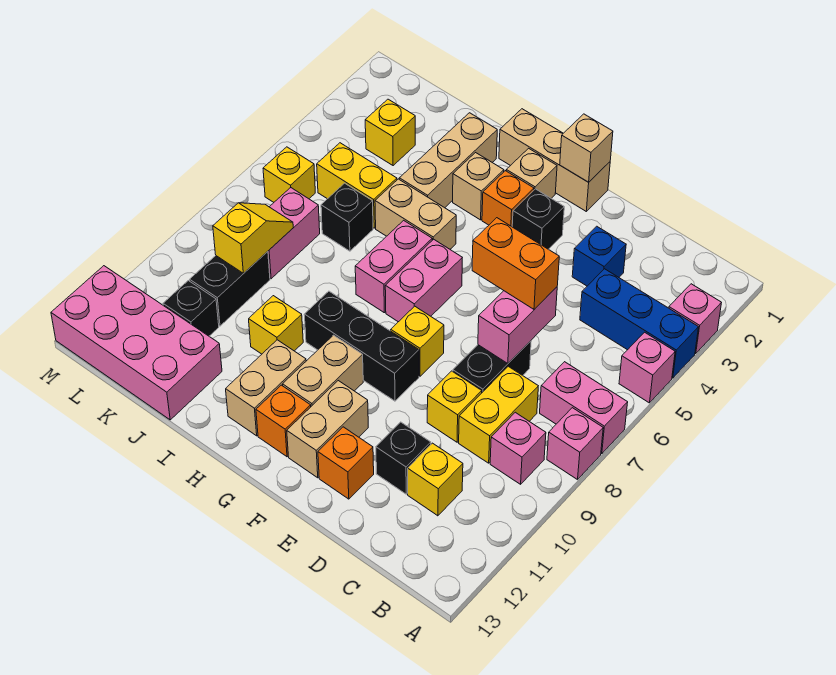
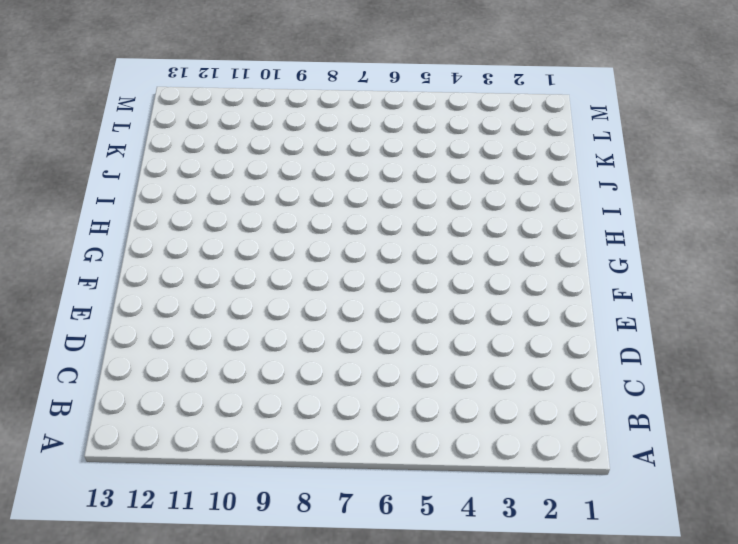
none -> pink 1x1 brick [669,284,721,354]
none -> blue 1x3 brick [580,269,698,378]
none -> pink 1x1 brick [619,332,675,403]
none -> pink 1x2 brick [540,362,628,454]

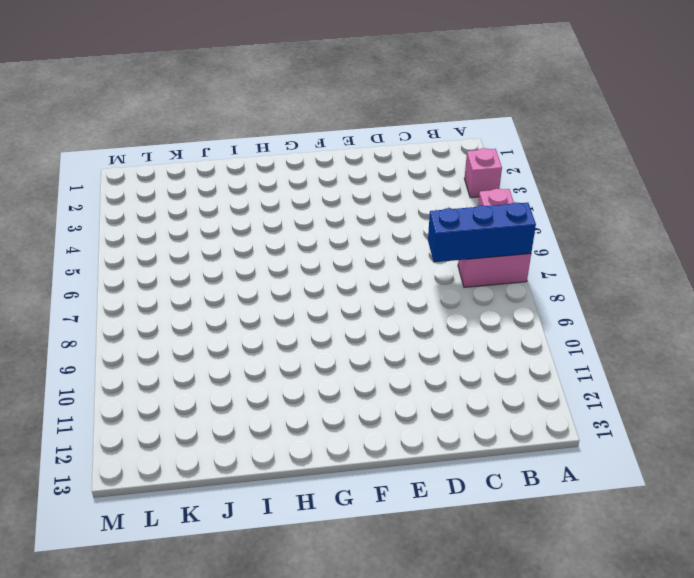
blue 1x3 brick [428,202,536,262] -> blue 1x3 brick moved to [580,269,698,378]
none -> pink 1x1 brick [547,408,603,480]
none -> pink 1x1 brick [490,412,546,484]
none -> yellow 1x2 brick [459,366,538,463]
none -> yellow 1x1 brick [408,443,463,516]

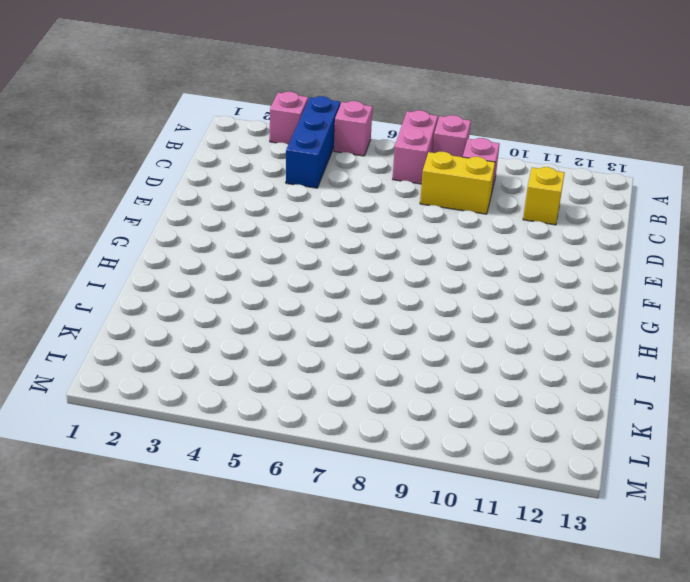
none -> blue 1x1 brick [572,226,626,286]
none -> black 1x2 brick [453,341,531,392]
none -> yellow 1x1 brick [427,371,482,442]
none -> black 1x1 brick [376,422,431,494]

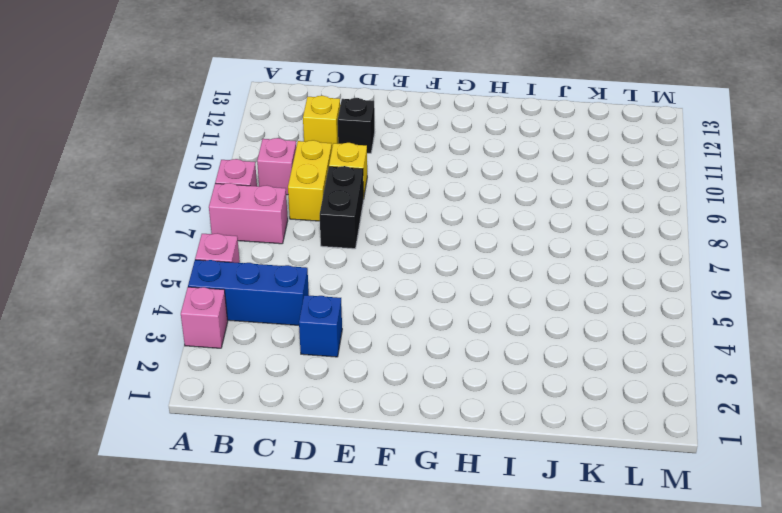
none -> orange 1x1 brick [318,427,374,499]
none -> tan 1x3 brick [499,109,610,211]
none -> black 1x1 brick [512,189,564,249]
none -> yellow 1x1 brick [391,306,444,376]

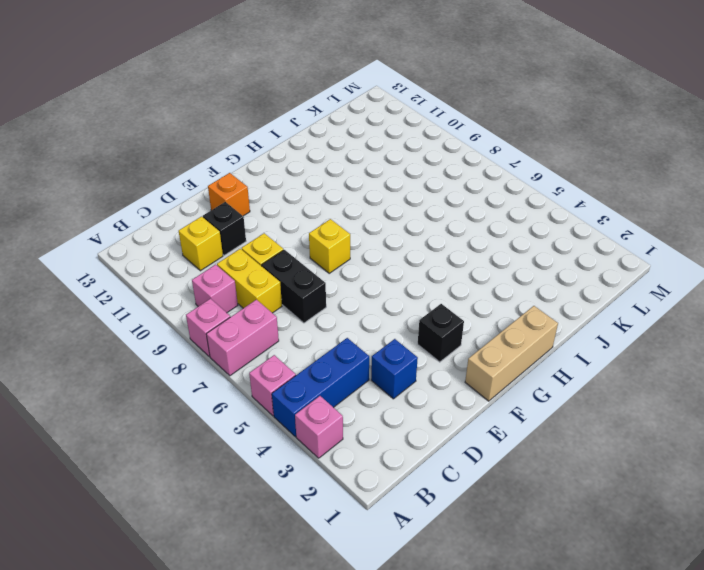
none -> black 1x3 brick [304,291,419,401]
none -> tan 1x2 brick [287,381,368,478]
none -> tan 1x1 brick [506,148,557,198]
none -> orange 1x1 brick [482,171,534,227]

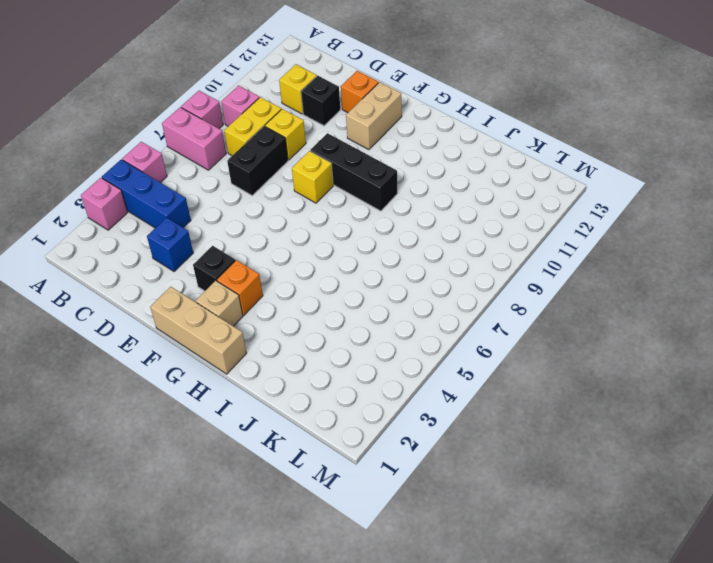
none -> pink 1x2 brick [385,239,462,322]
none -> tan 1x2 brick [283,335,363,406]
none -> orange 1x1 brick [256,385,311,457]
none -> tan 1x1 brick [453,153,504,220]

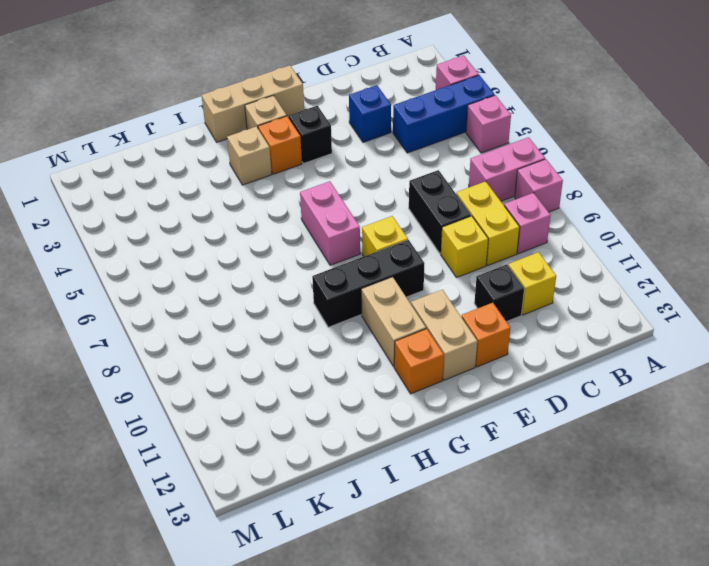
none -> tan 1x2 brick [375,179,456,249]
none -> pink 1x2 brick [355,220,432,313]
none -> tan 1x2 brick [226,340,306,436]
none -> tan 1x3 brick [399,113,497,208]

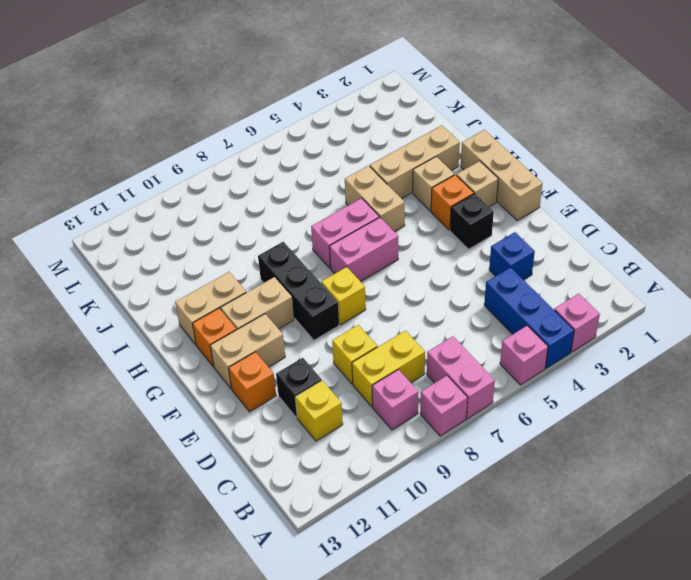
none -> black 1x2 brick [453,341,531,392]
none -> yellow 1x1 brick [249,296,303,354]
none -> yellow 1x2 brick [317,143,397,228]
none -> black 1x1 brick [321,183,373,251]

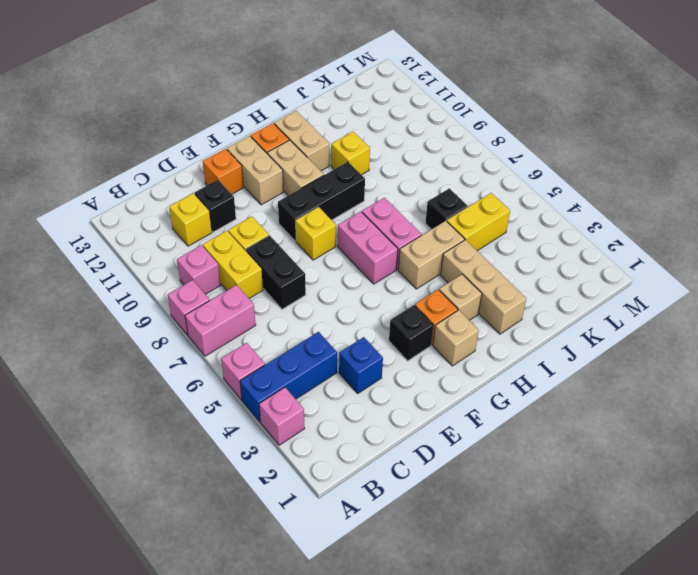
none -> tan 1x3 brick [499,109,610,211]
none -> pink 2x4 brick [51,266,222,420]
none -> yellow 1x1 brick [365,99,415,166]
none -> pink 1x2 brick [268,188,320,279]

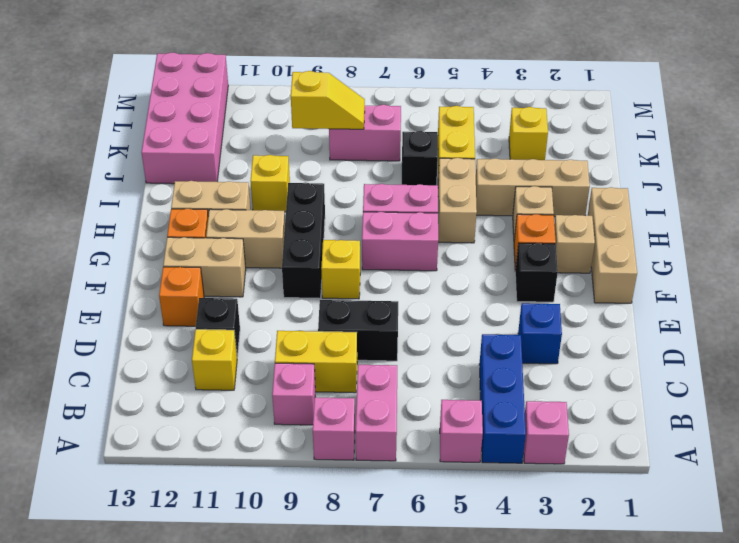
none -> yellow 1x1 brick [427,371,482,442]
none -> black 1x2 brick [190,252,270,326]
none -> black 1x1 brick [163,281,219,336]
none -> yellow 1x1 brick [263,147,315,202]

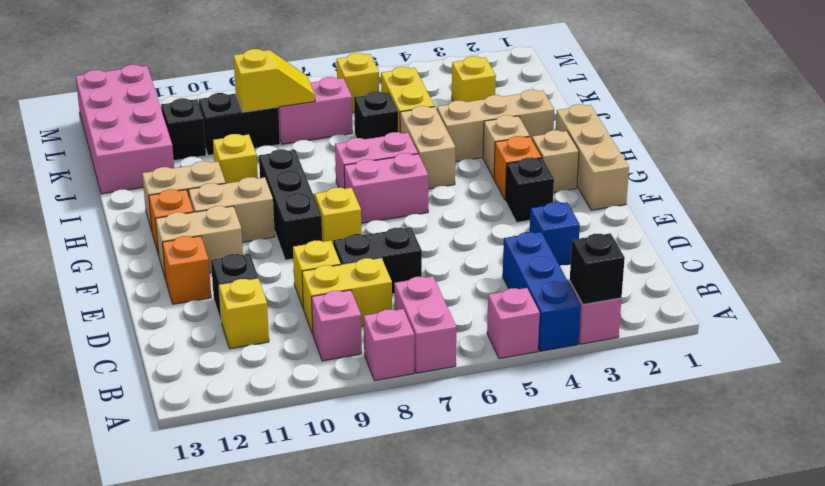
black 1x1 brick [570,233,625,304] -> none
none -> pink 1x2 brick [478,287,557,364]
none -> tan 1x1 brick [560,114,613,182]
none -> orange 1x2 brick [472,218,559,309]

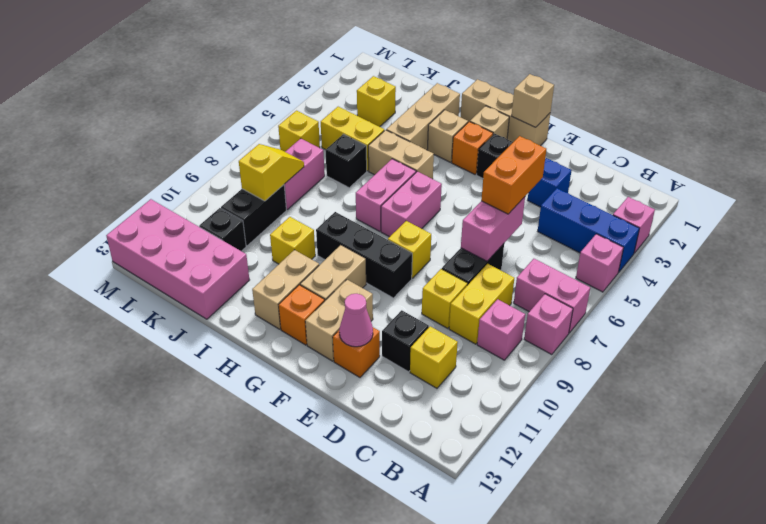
orange 1x2 brick [481,136,546,214] -> orange 1x2 brick turned to [472,218,559,309]
pink 1x1 cone [339,294,373,347] -> none

